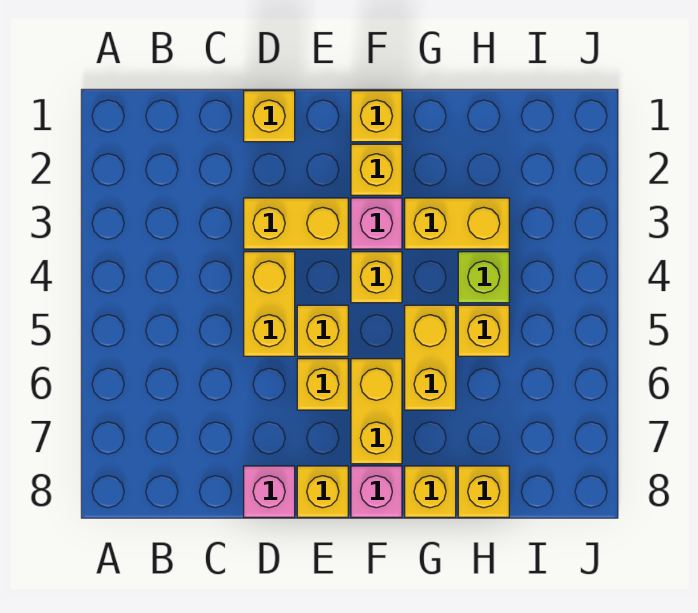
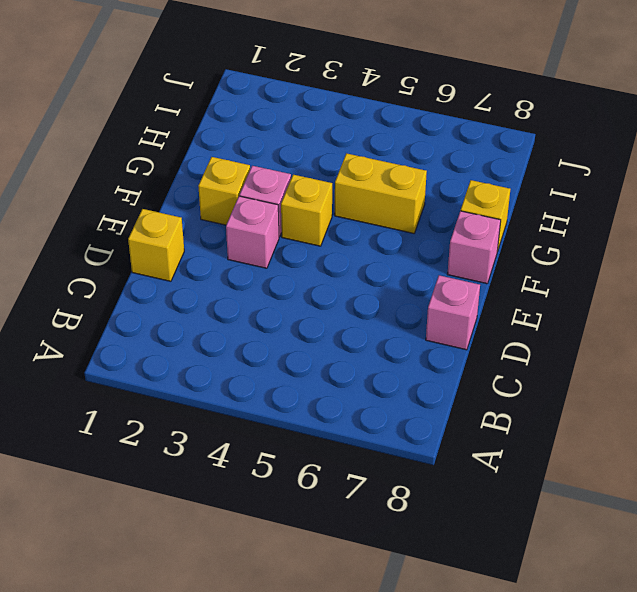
pink 1x1 brick [226,196,279,268] -> yellow 1x2 brick [244,198,348,249]
none -> yellow 1x2 brick [244,252,295,356]
none -> yellow 1x1 brick [297,305,348,356]
none -> yellow 1x1 brick [297,359,348,410]

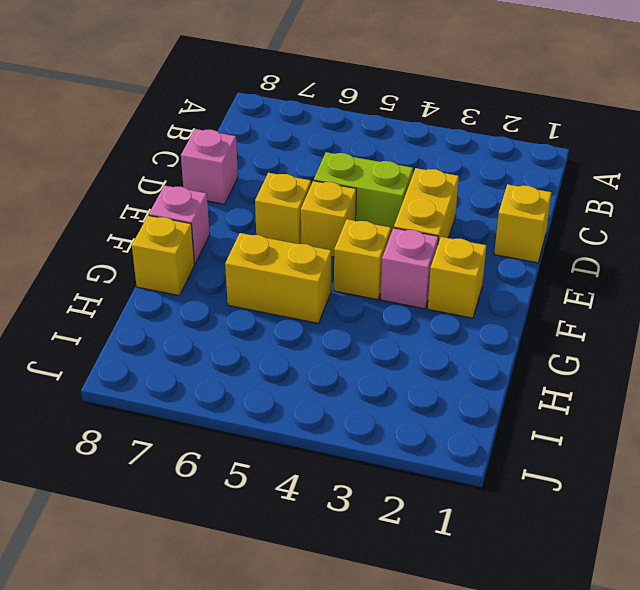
lime 1x2 brick [314,152,413,233] -> yellow 1x2 brick [244,252,295,356]
none -> yellow 1x1 brick [297,466,348,517]
none -> yellow 1x1 brick [351,91,402,142]
none -> yellow 1x2 brick [351,359,402,464]

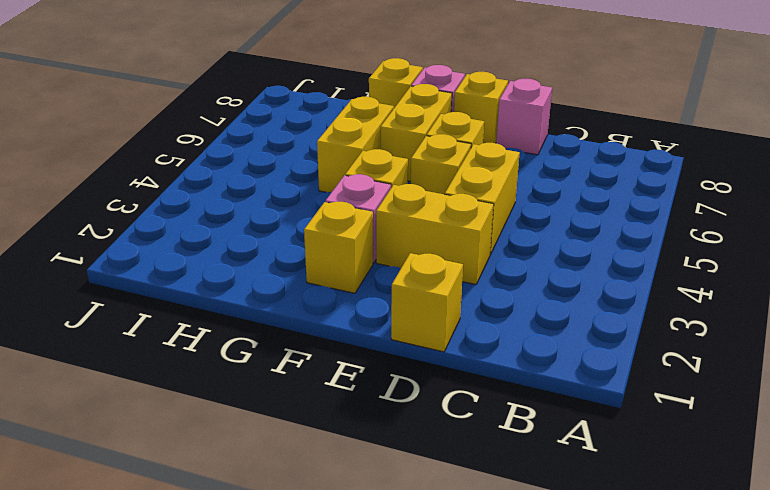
none -> yellow 1x1 brick [351,91,402,142]
none -> yellow 1x2 brick [405,198,509,249]
none -> lime 1x1 brick [458,252,509,303]

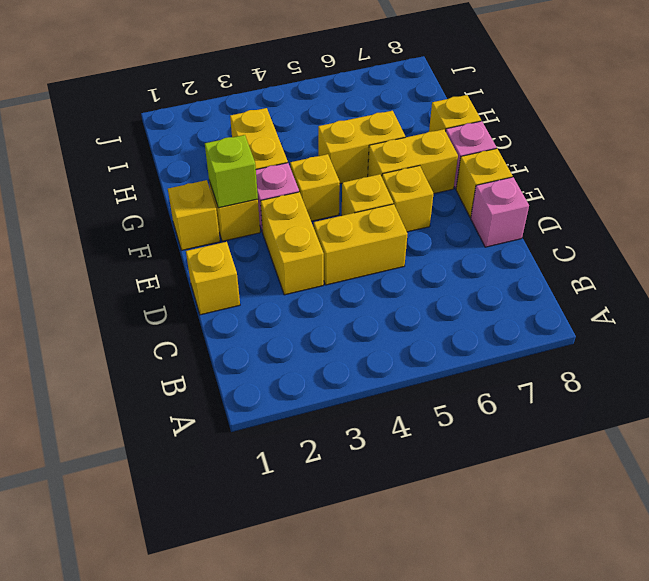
lime 1x1 brick [205,135,258,208] -> lime 1x1 brick moved to [458,252,509,303]
none -> yellow 1x1 brick [458,305,509,356]
none -> yellow 1x1 brick [458,466,509,517]

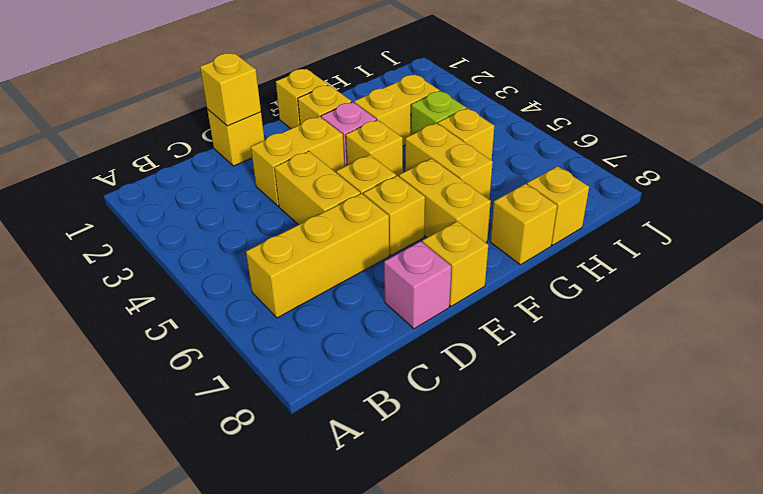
yellow 1x3 brick [246,194,389,318] -> none
yellow 1x1 brick [200,53,261,126] -> none
none -> pink 1x1 brick [351,466,402,517]

